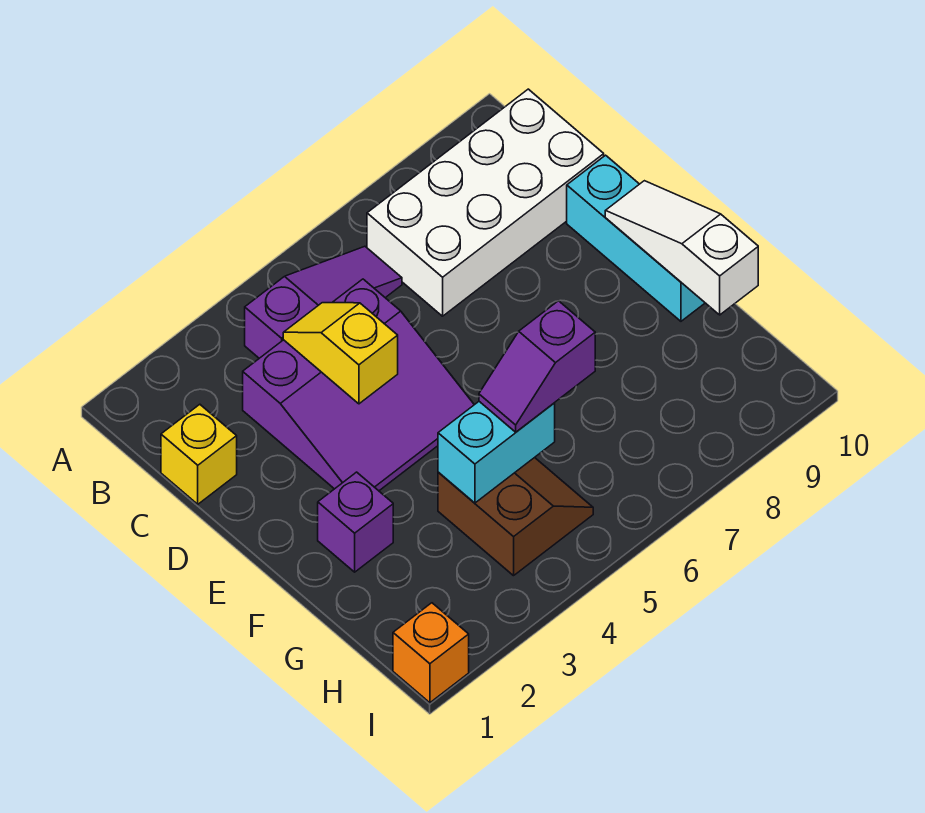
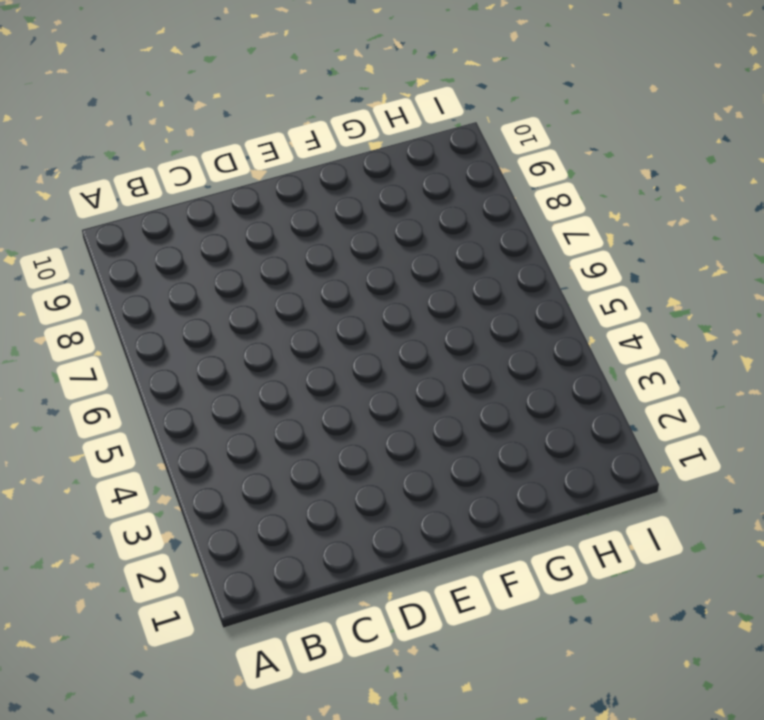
none -> purple 1x3 slope [245,246,402,358]
none -> white 2x4 brick [367,89,604,316]
none -> yellow 1x1 brick [161,404,237,504]

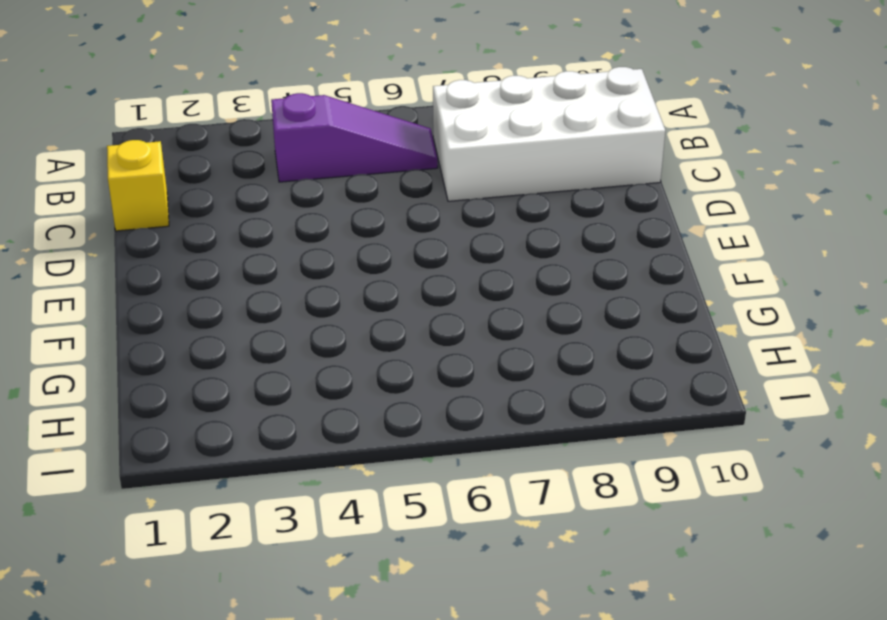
none -> purple 3x3 slope [243,279,474,491]
none -> cyan 1x3 brick [567,155,705,321]
none -> purple 1x1 brick [318,472,393,572]

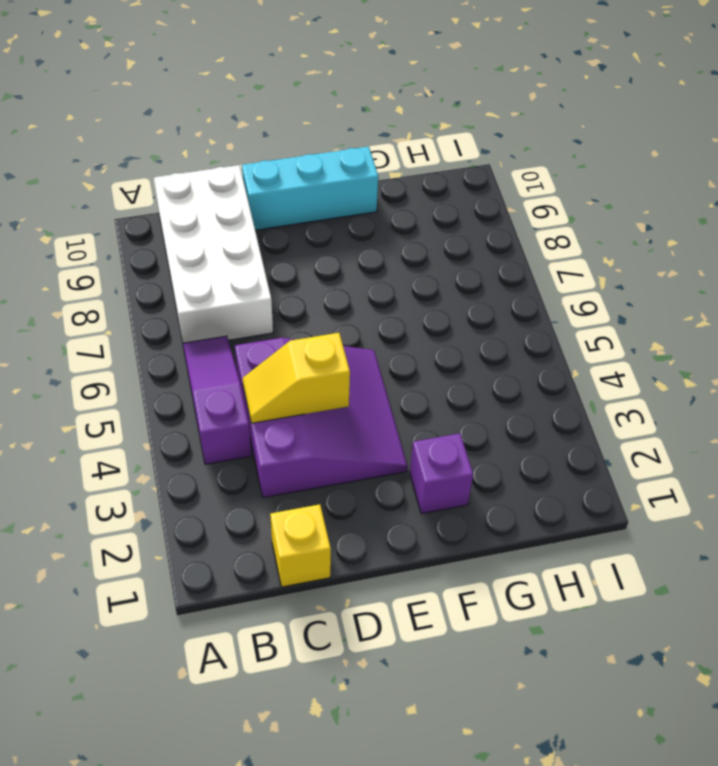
none -> brown 2x2 slope [438,458,593,576]
none -> orange 1x1 brick [393,603,469,703]
none -> white 1x3 slope [605,181,758,315]

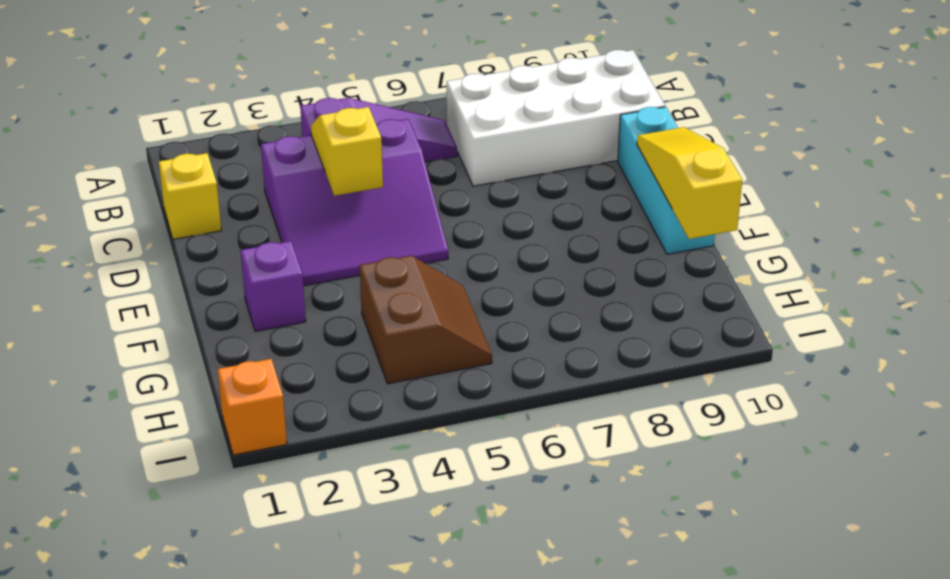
yellow 1x3 slope [637,127,742,239] -> white 1x3 slope [605,181,758,315]
none -> cyan 1x2 brick [438,402,555,503]
none -> purple 1x2 slope [479,301,595,432]

